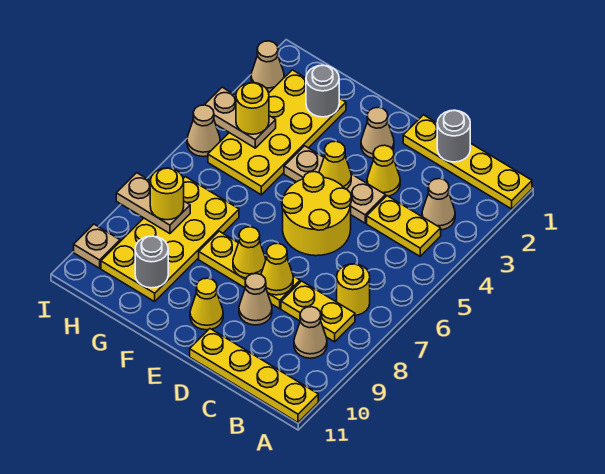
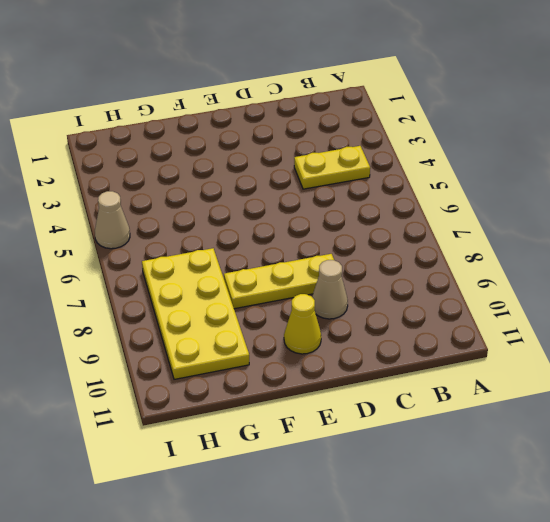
none -> yellow 1x4 plate [403,115,532,209]
none -> yellow 1x4 plate [190,329,318,422]
none -> tan 1x1 cone [422,179,455,230]

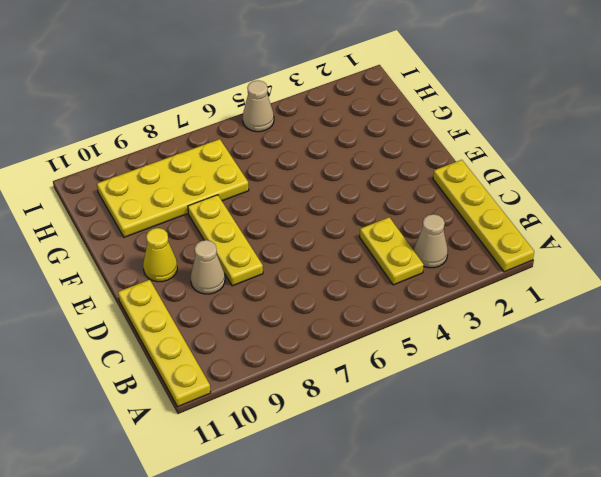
none -> yellow 1x1 round brick [337,264,370,315]
none -> yellow 1x2 plate [281,281,355,342]
none -> tan 1x1 cone [294,307,327,358]

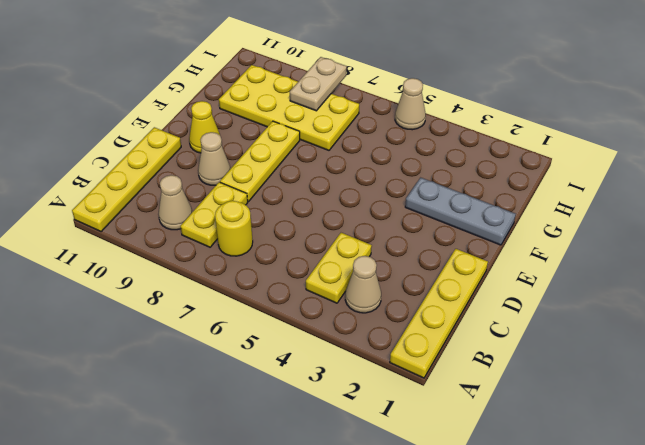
grey 1x3 plate [405,178,516,245] -> none
none -> yellow 1x1 cone [367,145,400,196]
none -> tan 1x3 plate [284,146,386,223]
none -> yellow 2x2 round brick [282,172,351,256]

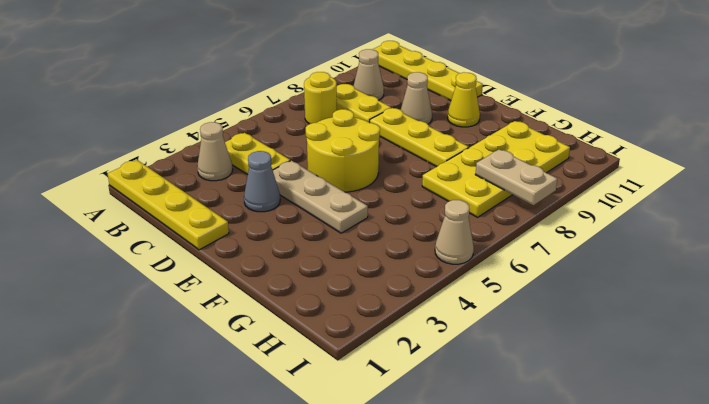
grey 1x1 cone [244,151,280,212] -> yellow 1x1 cone [367,145,400,196]
none -> tan 1x1 cone [361,107,394,158]
none -> yellow 2x4 plate [208,70,346,195]
none -> tan 1x1 cone [251,41,284,92]

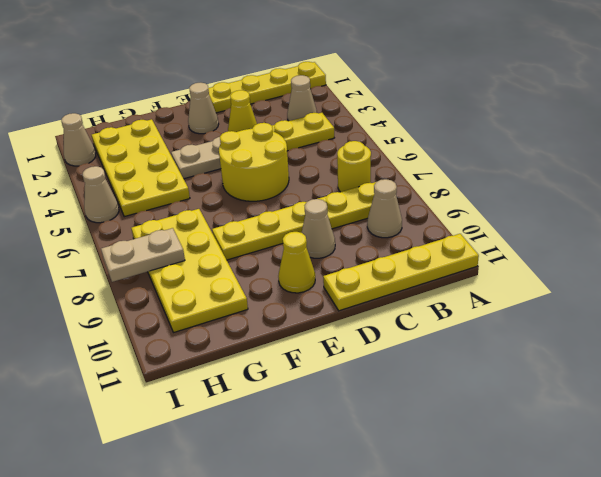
none -> tan 1x1 plate [74,224,120,268]
none -> grey 1x1 round brick [437,110,470,162]
none -> yellow 1x1 cone [261,243,293,295]

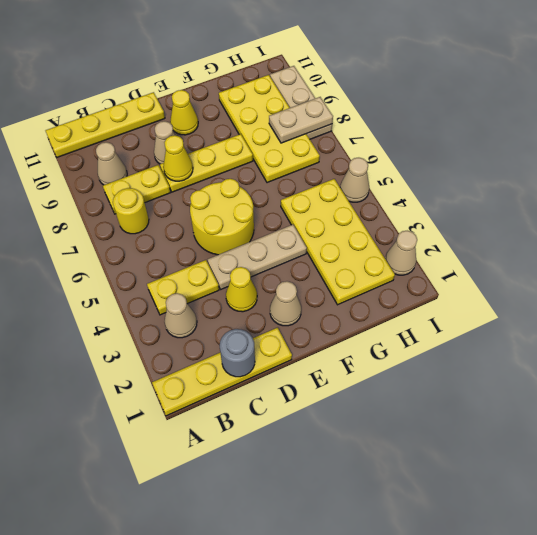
tan 1x3 plate [270,66,332,139] -> tan 1x1 plate [74,224,120,268]
none -> yellow 1x1 cone [319,141,351,189]
none -> yellow 1x1 cone [233,227,266,278]
none -> grey 1x1 round brick [306,65,339,117]

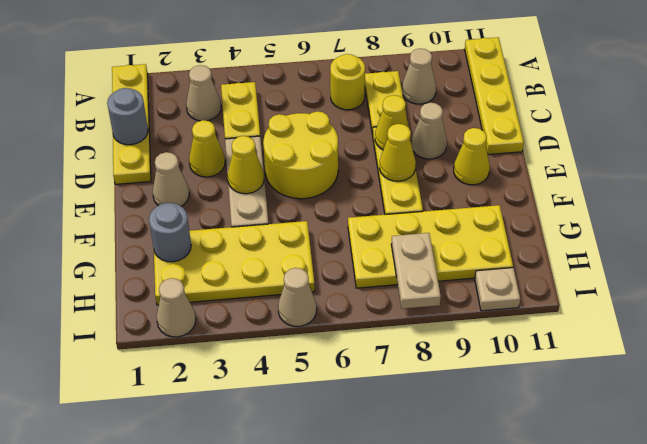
none -> grey 1x1 round brick [135,236,168,288]
none -> tan 1x2 plate [205,87,276,148]
none -> yellow 1x1 round brick [236,83,269,134]

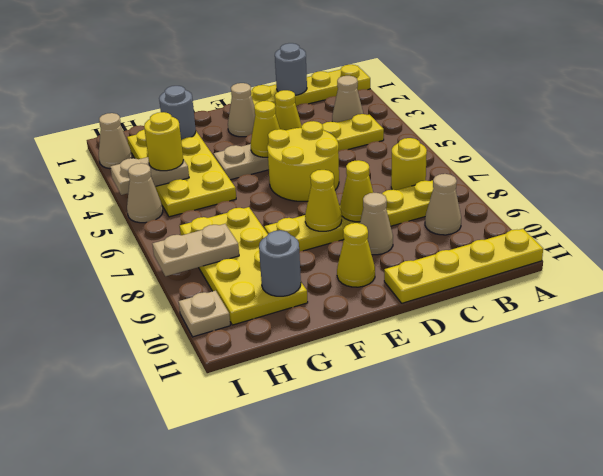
none -> yellow 1x1 round brick [150,168,184,220]

